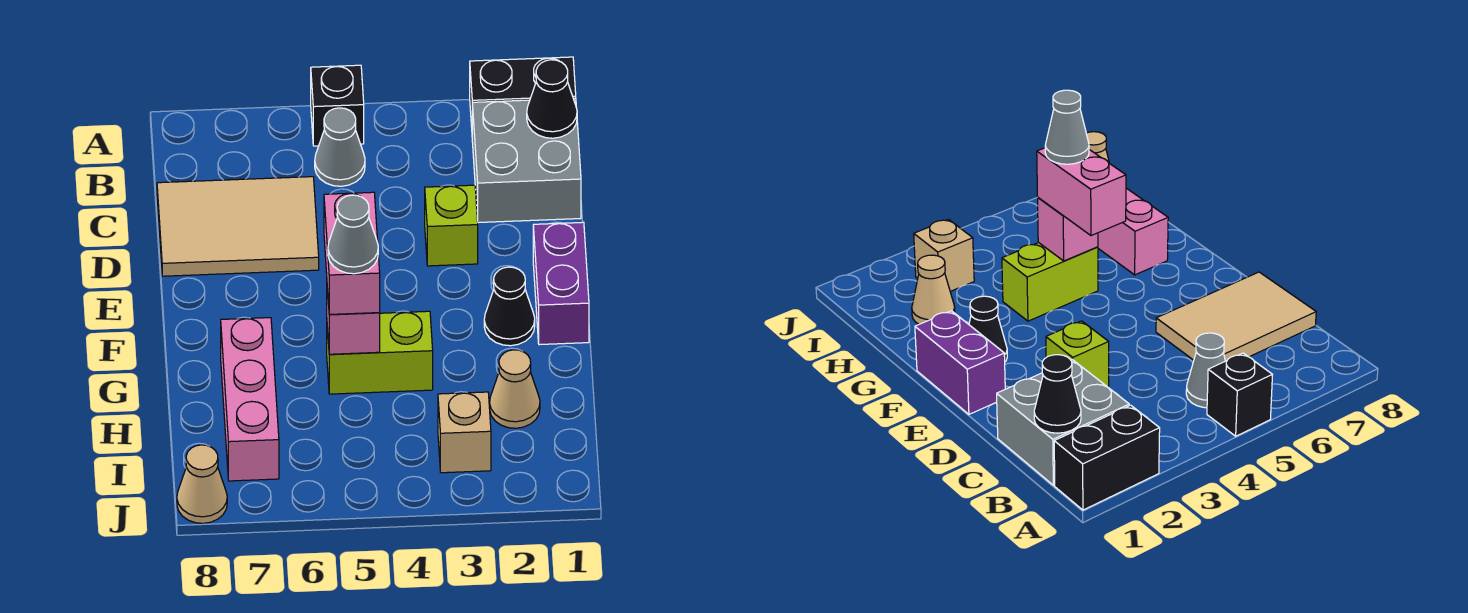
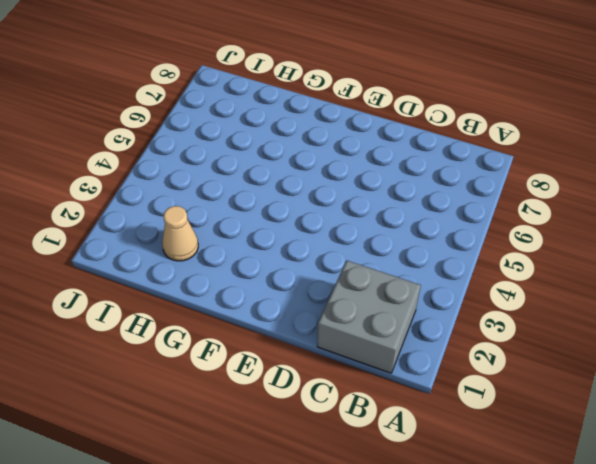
none -> black 1x2 brick [470,57,576,127]
none -> black 1x1 brick [311,65,364,146]
none -> grey 1x1 cone [315,108,365,186]

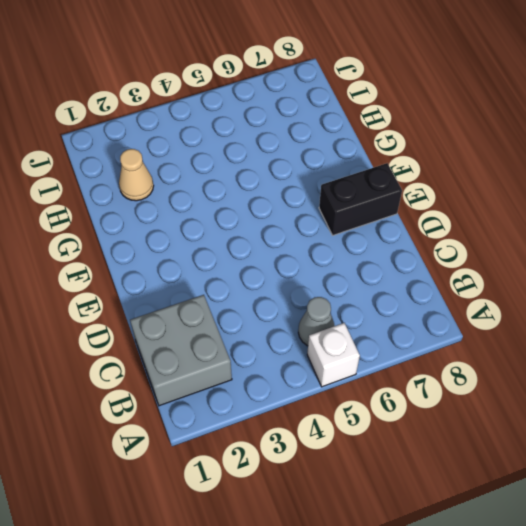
white 1x1 brick [307,323,360,387] -> black 1x1 brick [311,65,364,146]
black 1x2 brick [319,163,402,235] -> black 1x2 brick moved to [470,57,576,127]
none -> tan 2x3 tile [157,177,319,276]
none -> lime 1x1 brick [425,185,478,266]
none -> purple 1x2 brick [533,222,589,345]

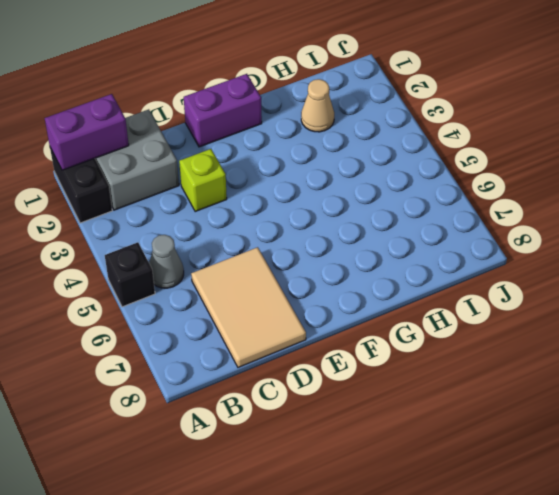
purple 1x2 brick [45,94,129,170] -> black 1x1 cone [527,60,577,138]
none -> black 1x1 cone [484,267,535,346]
none -> lime 1x2 brick [327,311,433,394]
none -> pink 1x3 brick [221,318,279,481]

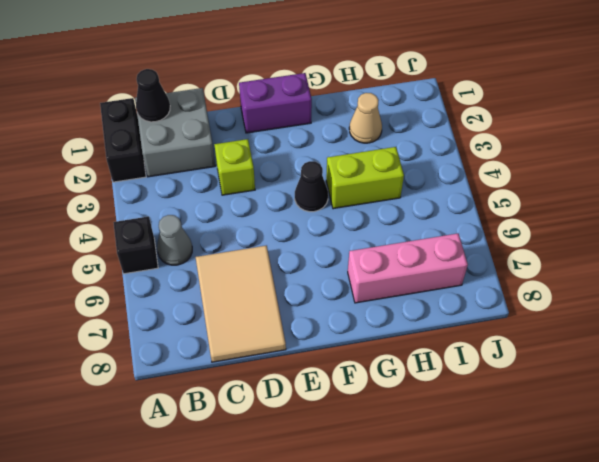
black 1x1 cone [295,161,328,212] -> black 1x1 cone moved to [484,267,535,346]
lime 1x2 brick [326,147,404,209] -> lime 1x2 brick turned to [327,311,433,394]
none -> tan 1x1 brick [438,392,491,473]
none -> tan 1x1 cone [177,445,227,523]
none -> pink 1x1 brick [327,289,380,354]

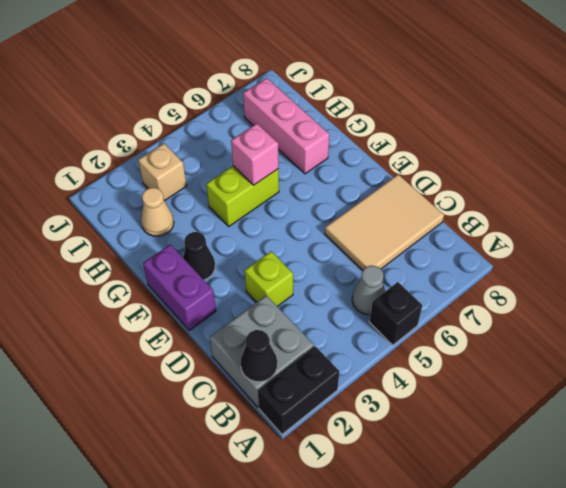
none -> tan 1x1 cone [177,445,227,523]
none -> pink 1x2 brick [324,192,380,314]
none -> grey 1x1 cone [328,195,378,274]

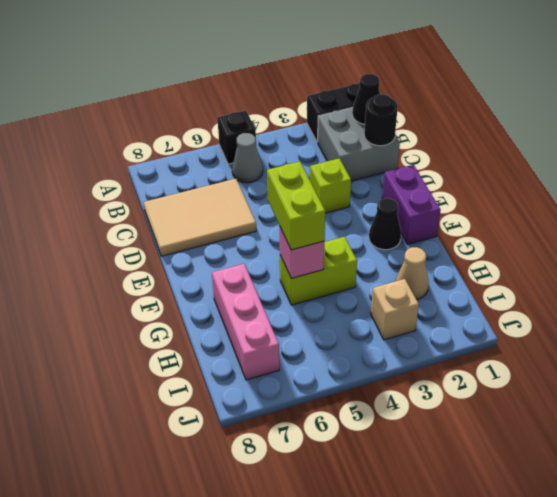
black 1x1 round brick [364,94,398,146] -> none
lime 1x2 brick [267,162,325,250] -> pink 1x2 brick [324,192,380,314]
none -> tan 1x1 cone [177,445,227,523]
none -> grey 1x1 cone [328,195,378,274]

